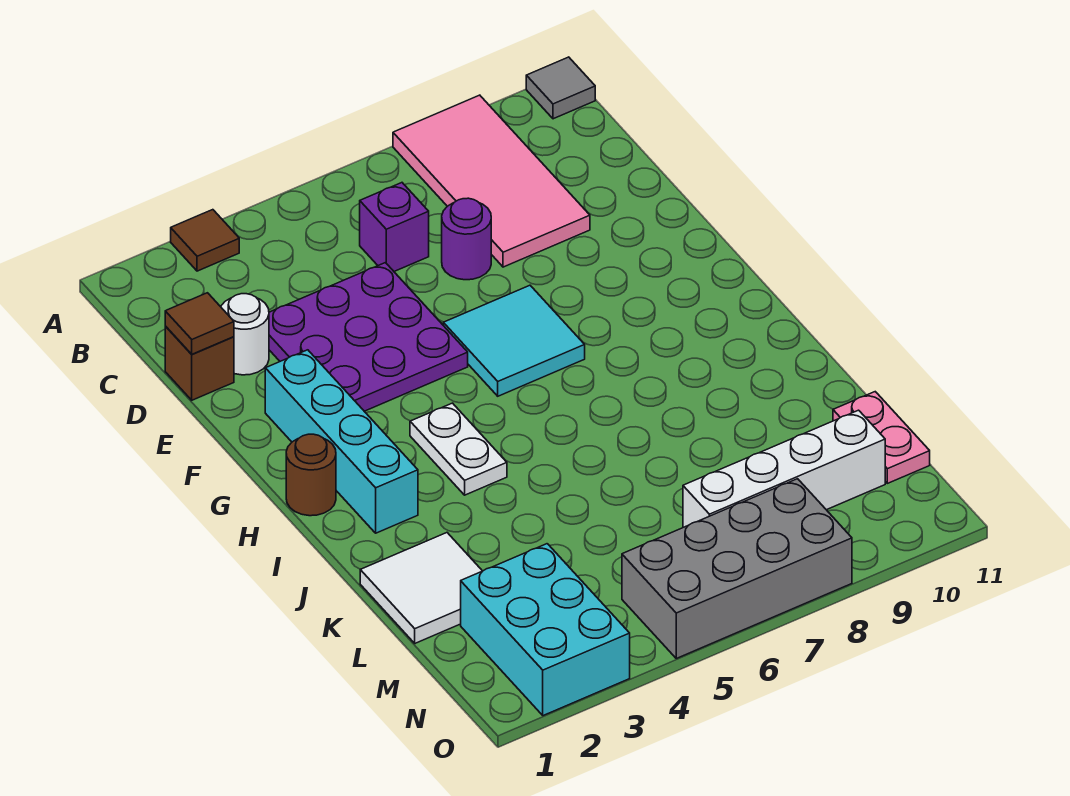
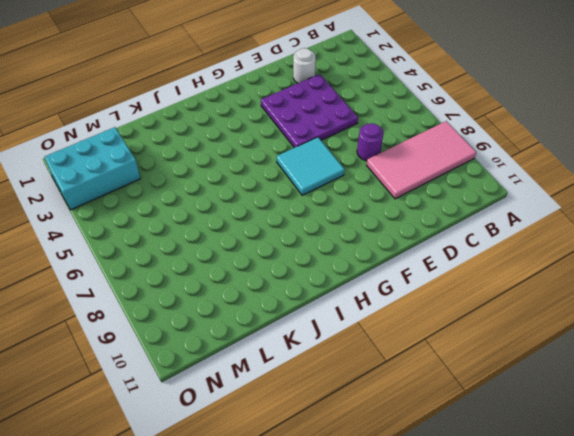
none -> brown 1x1 tile [171,210,239,271]
none -> grey 1x1 tile [526,57,595,119]
none -> purple 1x1 brick [360,183,429,271]

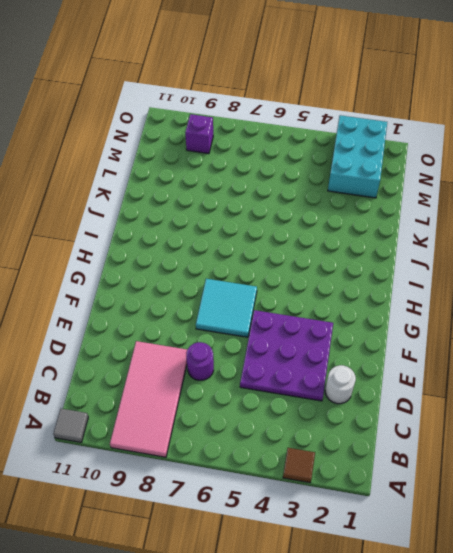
purple 1x1 brick [185,114,213,154] -> purple 1x1 brick moved to [360,183,429,271]
none -> brown 1x1 brick [165,326,234,400]
none -> cyan 1x4 brick [265,350,418,533]
none -> brown 1x1 round brick [286,434,336,516]

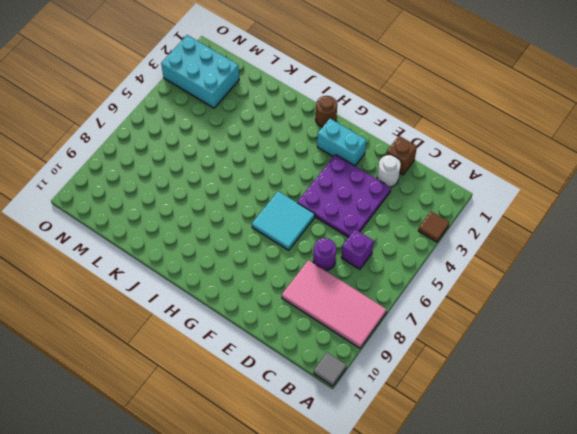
cyan 1x2 brick [317,119,366,166] -> cyan 1x4 brick [265,350,418,533]
none -> white 1x2 plate [410,403,507,495]
none -> white 2x2 tile [360,533,482,643]
none -> pink 1x2 plate [833,392,930,483]

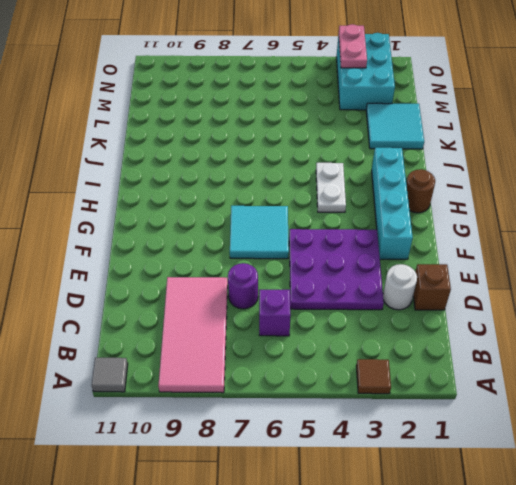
cyan 2x2 tile [366,103,424,149] -> white 2x2 tile [360,533,482,643]
pink 1x2 plate [339,24,367,68] -> pink 1x2 plate moved to [833,392,930,483]
none -> white 1x4 brick [683,410,885,527]
none -> grey 2x4 brick [622,479,852,658]
none -> brown 1x1 tile [165,293,234,354]

